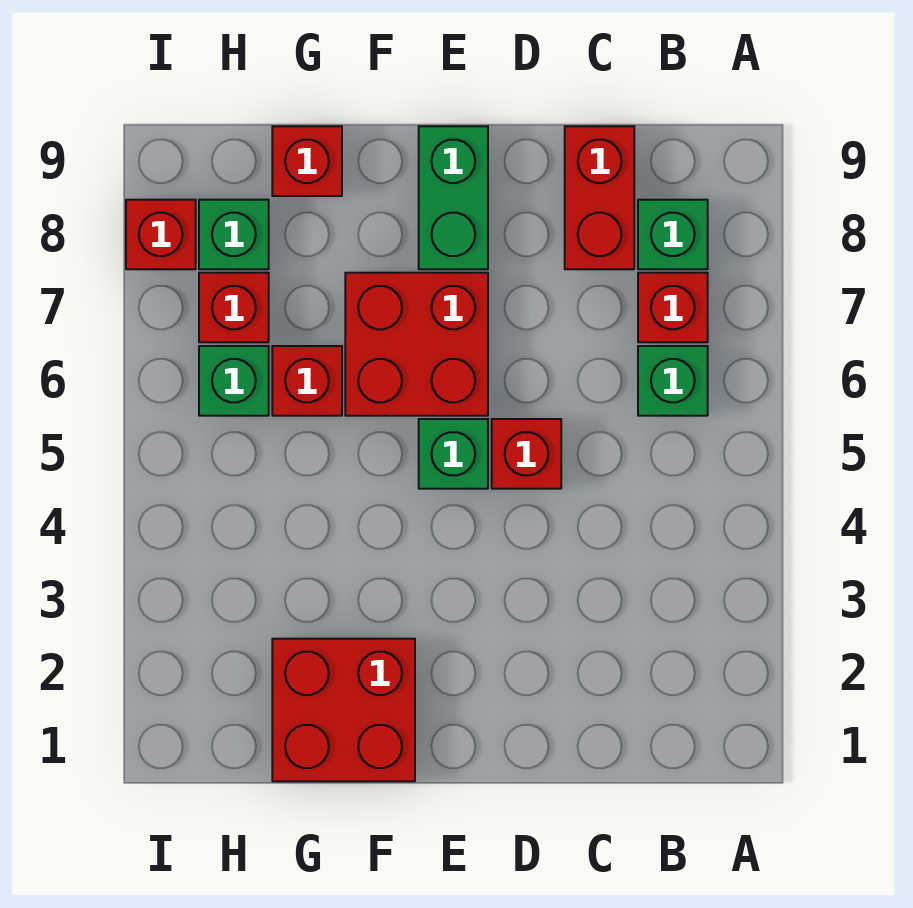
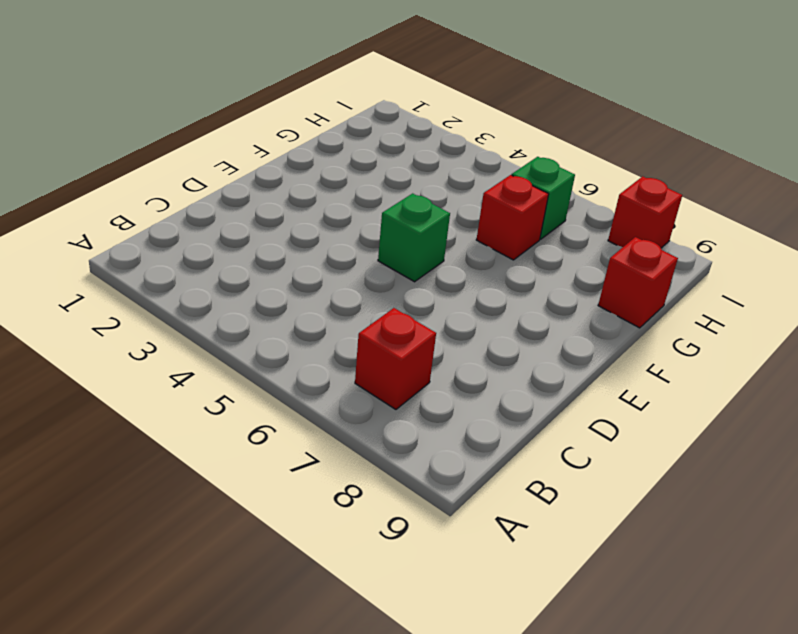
none -> green 1x1 brick [638,346,708,416]
none -> green 1x1 brick [638,200,708,269]
none -> red 1x2 brick [565,126,634,269]

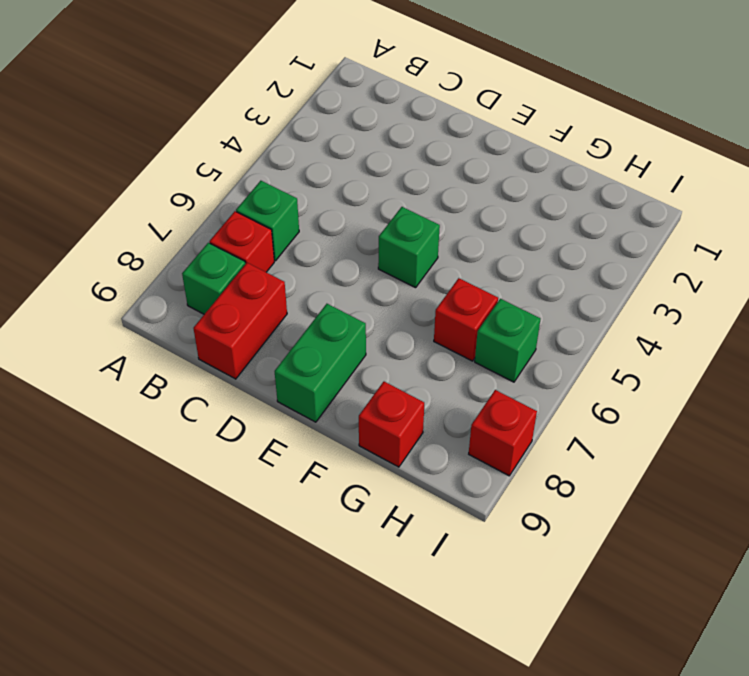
none -> red 1x1 brick [492,419,561,489]
none -> red 2x2 brick [345,273,488,416]
none -> red 2x2 brick [272,639,415,781]

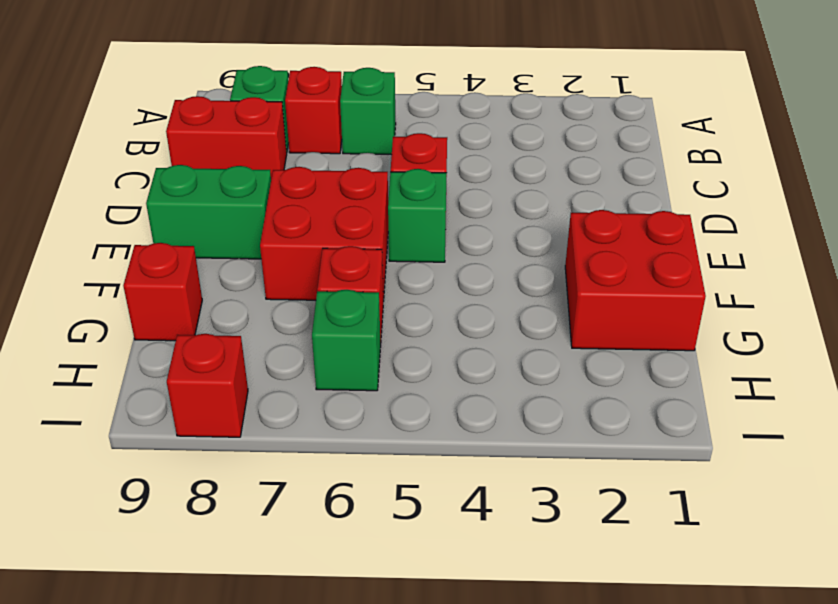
none -> red 1x1 brick [199,273,269,342]
none -> green 1x1 brick [199,200,269,269]

